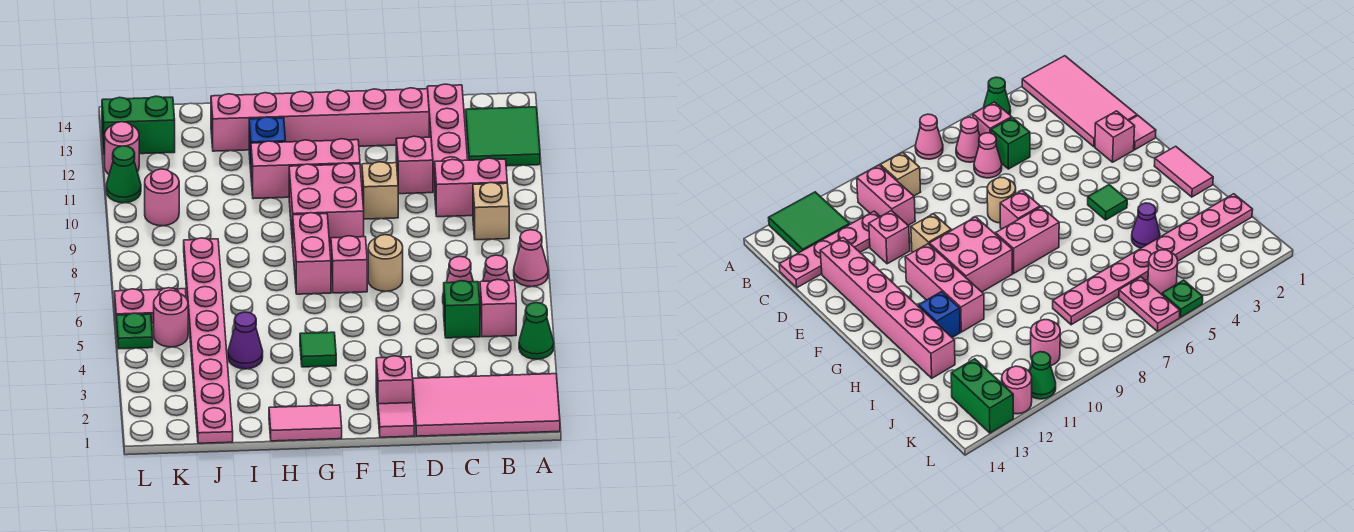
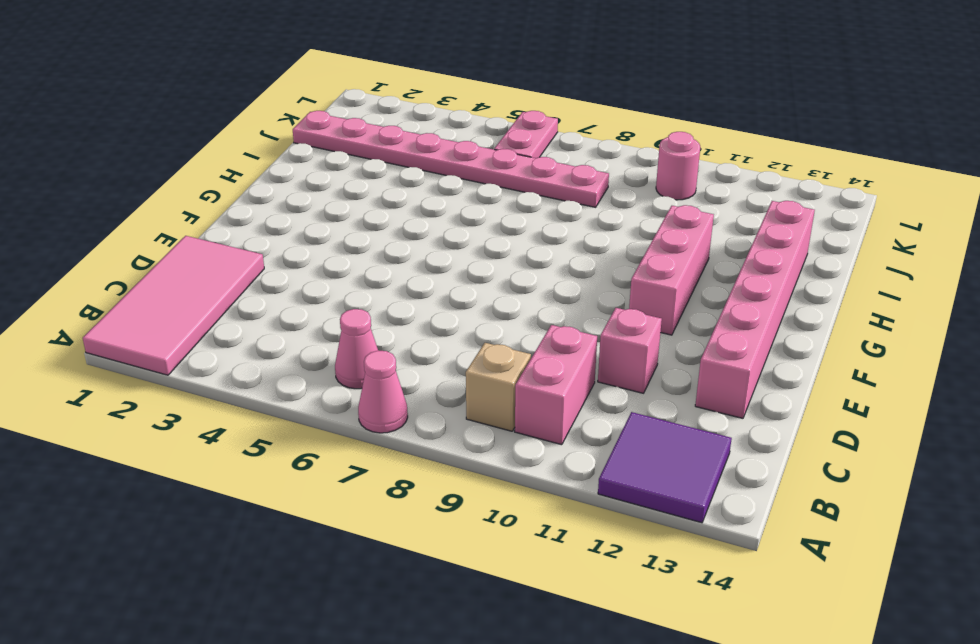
purple 2x2 tile [598,412,732,523] -> green 2x2 tile [466,107,540,166]
none -> green 1x1 cone [519,303,554,359]
none -> pink 1x1 brick [480,280,516,337]
none -> green 1x1 brick [444,281,480,338]
none -> pink 1x1 cone [443,256,473,304]

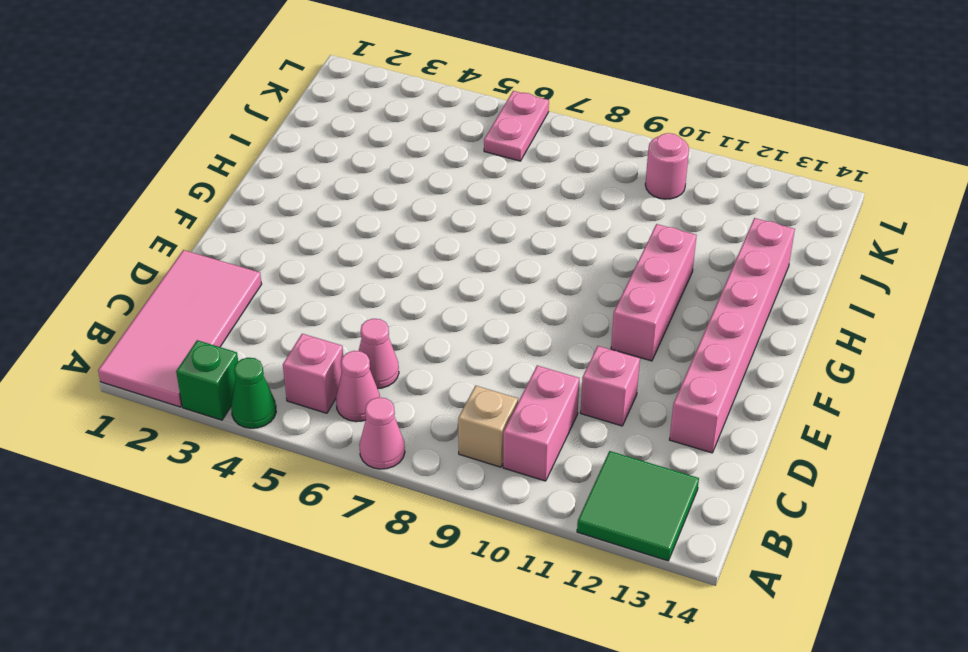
green 1x1 brick [176,340,238,420] -> green 1x1 brick moved to [444,281,480,338]
none -> pink 1x4 plate [427,84,468,191]
none -> pink 1x1 tile [378,403,414,437]
none -> pink 1x1 brick [376,356,413,406]
none -> tan 1x1 round brick [368,235,403,291]

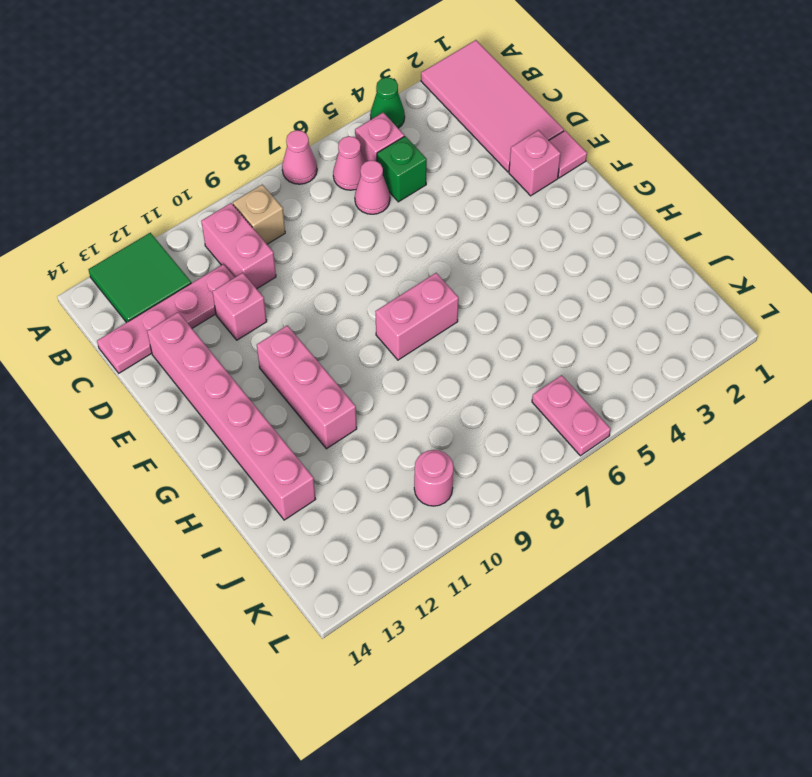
none -> tan 1x1 round brick [368,235,403,291]
none -> tan 1x1 brick [362,162,398,219]
none -> pink 1x1 brick [331,236,367,293]
none -> pink 2x2 brick [289,163,364,245]

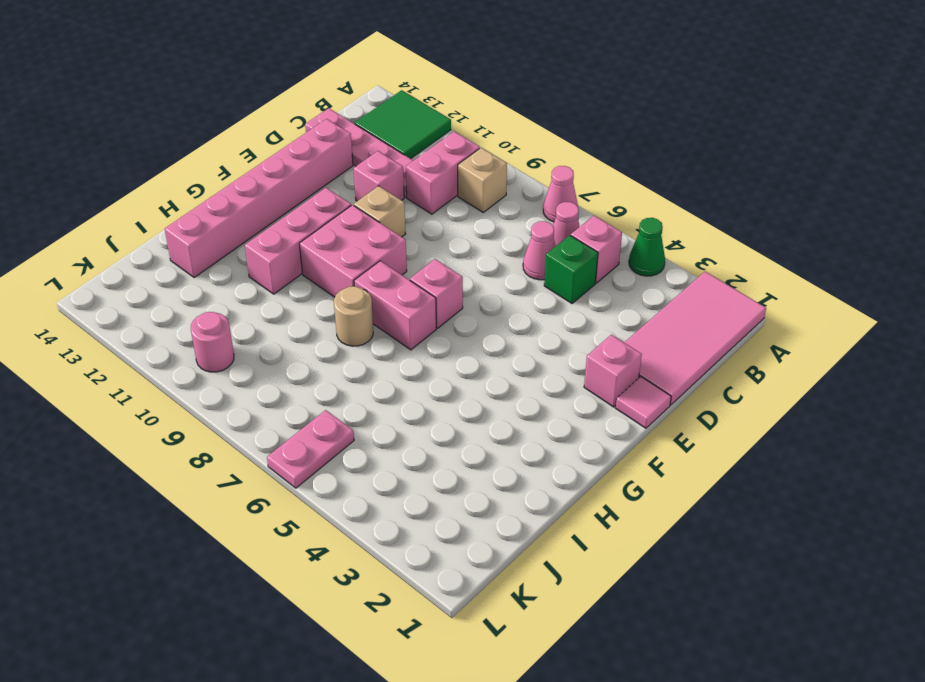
tan 1x1 round brick [334,286,373,346] -> tan 1x1 round brick moved to [368,235,403,291]
none -> pink 1x2 tile [269,405,342,441]
none -> green 1x1 tile [300,332,336,367]
none -> blue 1x1 brick [249,117,286,169]
none -> purple 1x1 cone [228,312,263,369]

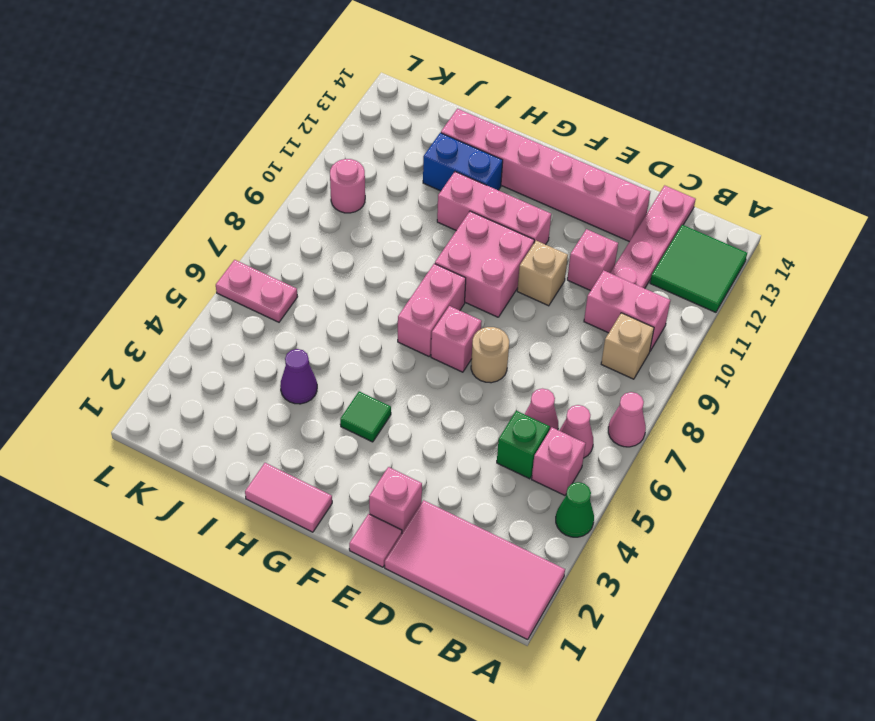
blue 1x2 brick [423,133,503,191] -> blue 1x1 brick [249,117,286,169]
none -> pink 1x8 plate [184,238,233,443]
none -> pink 1x1 round brick [154,290,188,347]
none -> green 1x2 brick [102,96,175,155]
none -> green 1x1 plate [116,313,153,349]

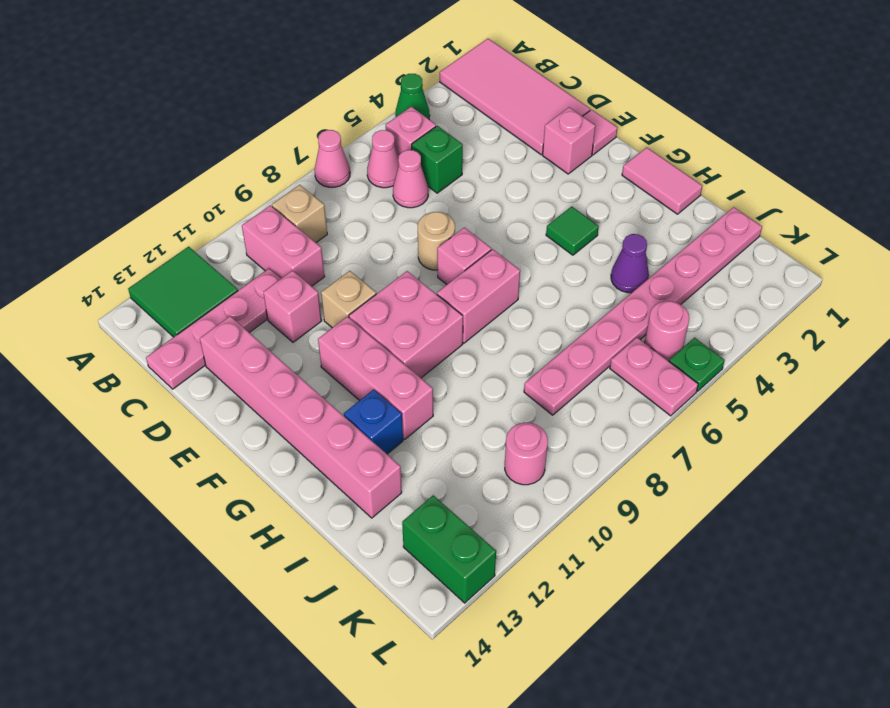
none -> green 1x1 cone [106,146,141,203]
none -> pink 1x1 round brick [105,122,139,174]

